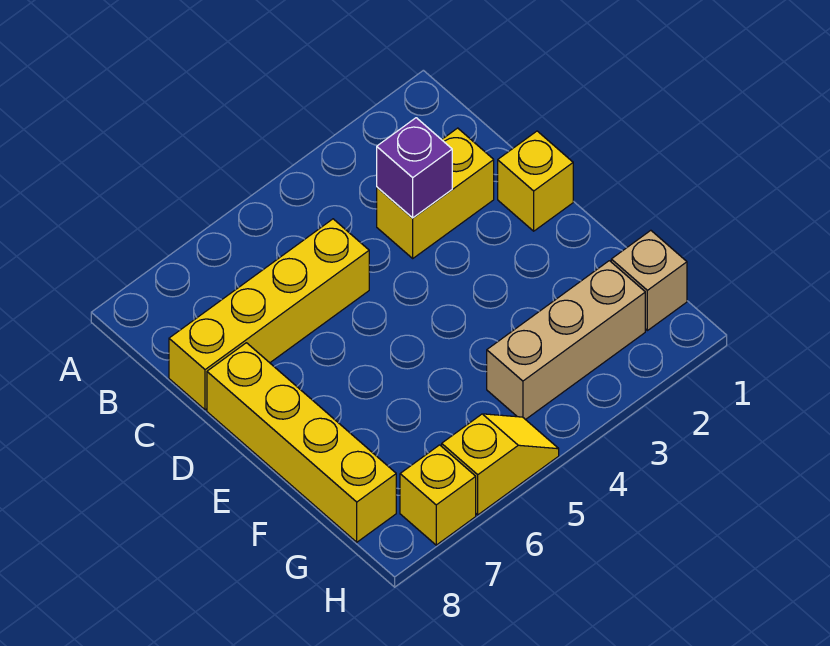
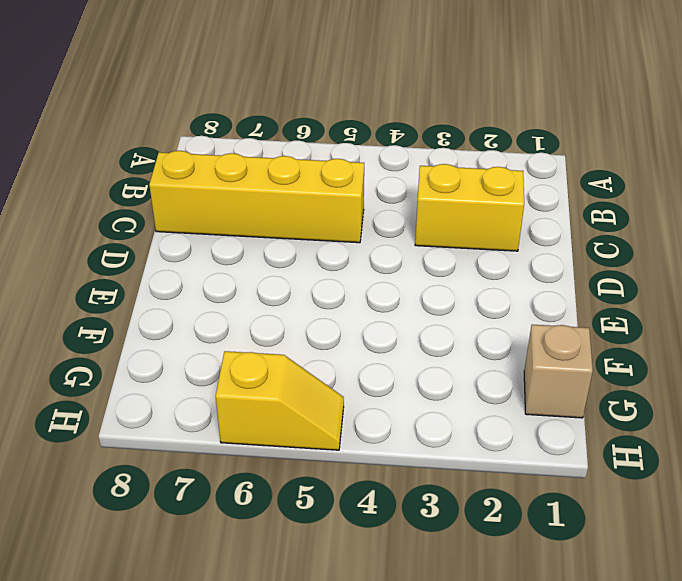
none -> yellow 1x1 brick [498,131,573,231]
none -> yellow 1x4 brick [207,343,396,542]

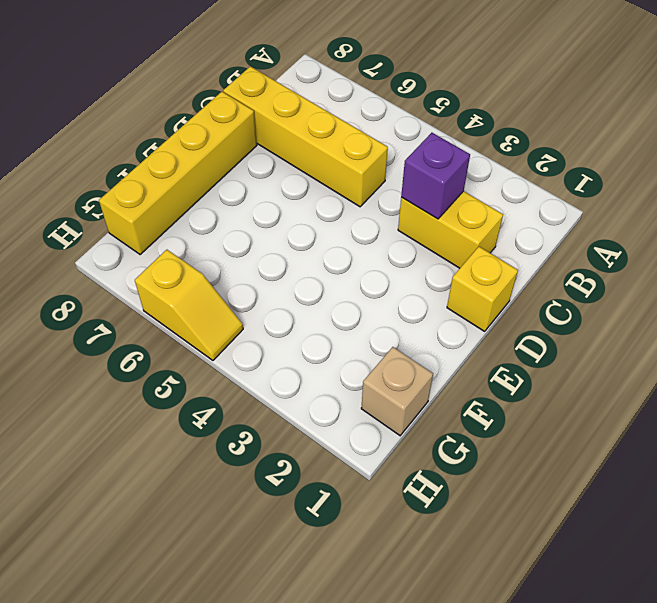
none -> tan 1x3 brick [487,261,645,420]
none -> yellow 1x1 brick [400,445,476,545]

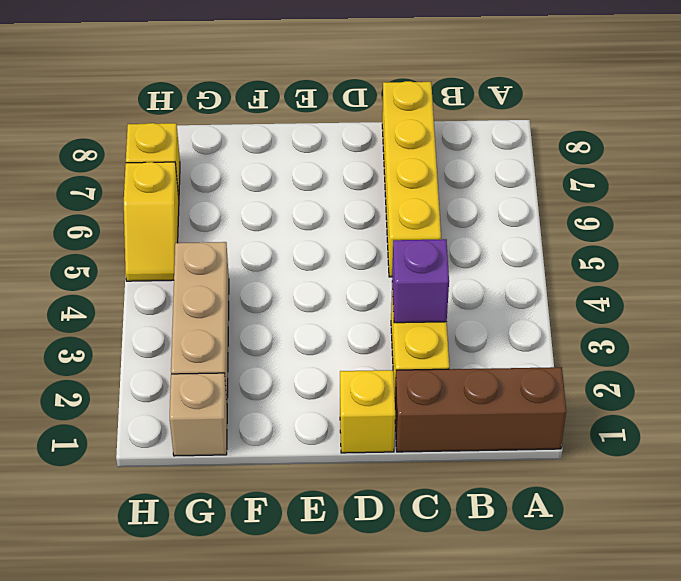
brown 1x3 brick [395,367,566,452] -> none
none -> yellow 1x4 brick [207,343,396,542]

